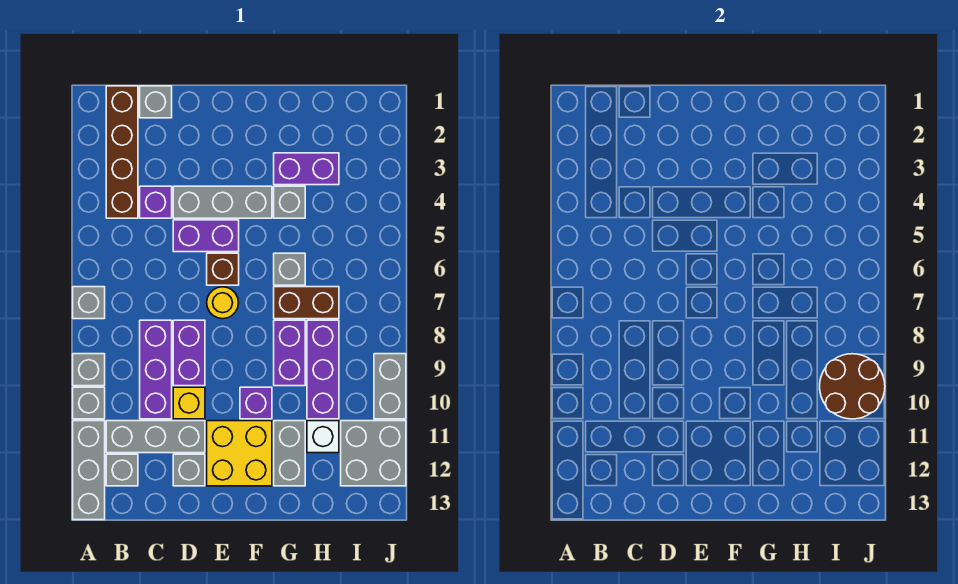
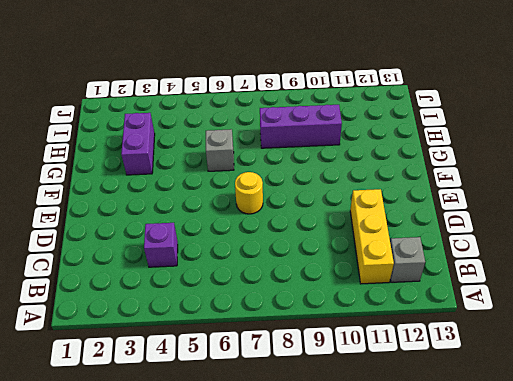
yellow 1x3 brick [350,189,394,284] -> grey 1x3 brick [106,421,205,453]
none -> grey 1x1 brick [73,287,105,319]
none -> grey 1x1 brick [73,354,105,386]
none -> grey 1x1 brick [73,387,105,419]
none -> grey 1x3 brick [73,421,105,520]

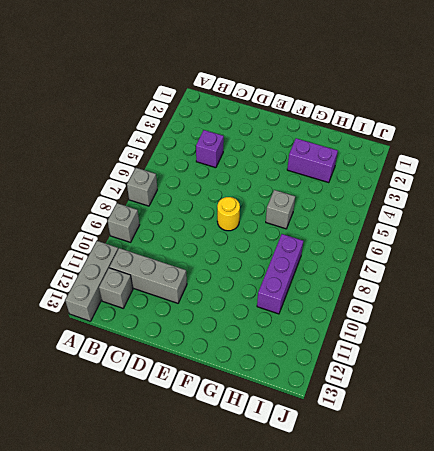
none -> grey 1x1 brick [73,387,105,419]
none -> brown 1x4 brick [106,86,138,218]
none -> grey 1x1 brick [140,86,172,118]
none -> purple 1x3 brick [140,320,172,419]

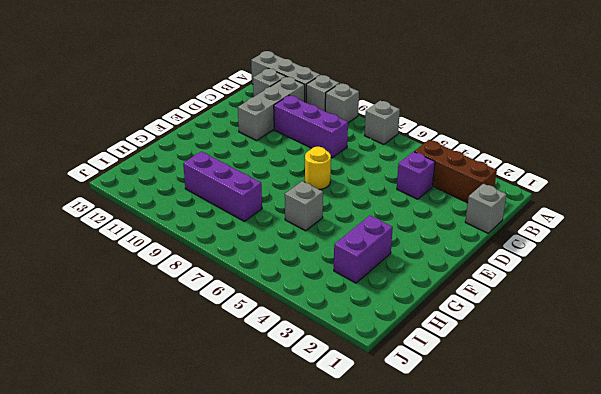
brown 1x3 brick [414,140,497,203] -> brown 1x4 brick [106,86,138,218]
none -> grey 1x3 brick [173,186,272,218]
none -> purple 1x2 brick [173,220,239,252]
none -> purple 1x2 brick [173,320,205,386]
none -> yellow 1x1 brick [173,387,205,419]

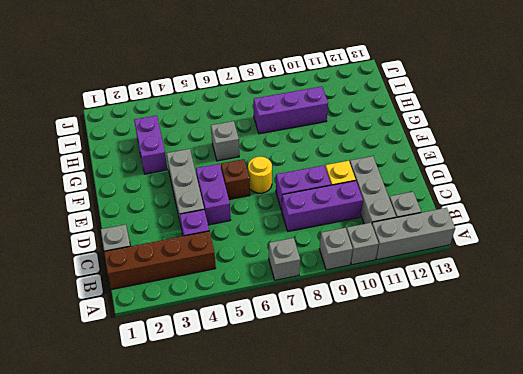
none -> grey 1x1 brick [173,454,205,486]
none -> yellow 2x2 brick [207,421,272,486]
none -> purple 1x1 brick [240,387,272,419]
none -> grey 1x1 brick [274,186,305,218]

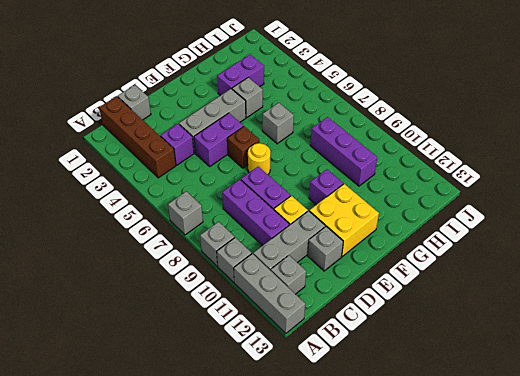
none -> brown 1x2 brick [274,287,339,319]
none -> purple 1x2 brick [274,320,305,386]
none -> grey 1x2 brick [274,421,305,486]
none -> white 1x1 brick [307,421,339,453]

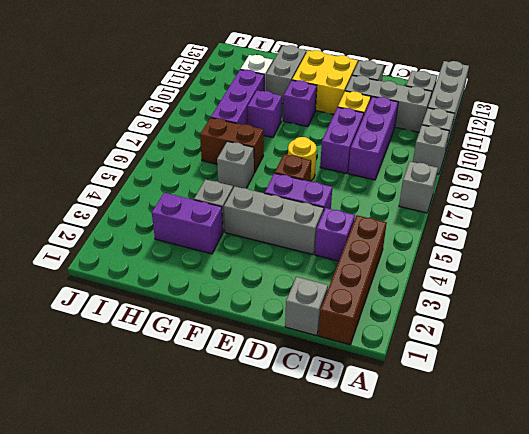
purple 1x1 brick [248,91,282,137] -> purple 1x2 brick [274,320,305,386]
none -> grey 2x2 brick [341,421,406,486]
none -> grey 1x2 brick [374,354,406,419]
none -> brown 2x2 round brick [820,354,885,419]

